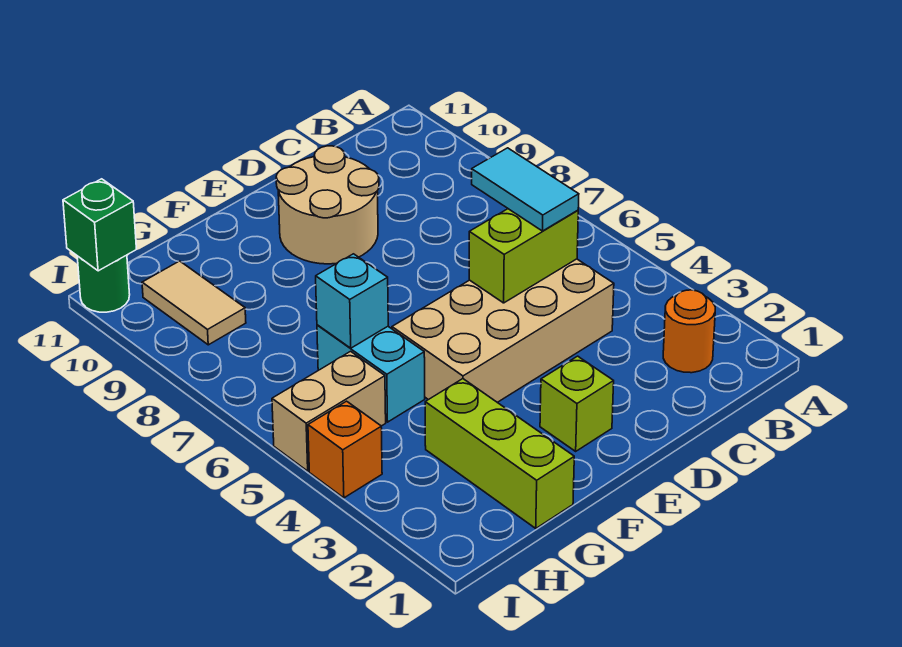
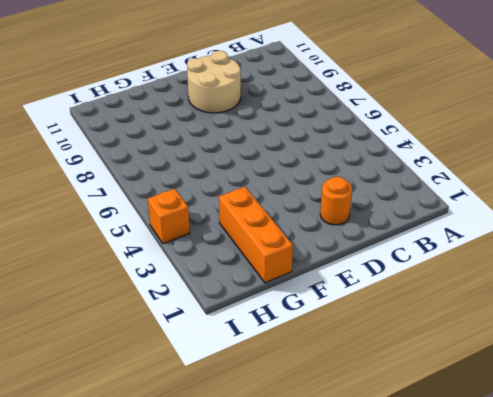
orange 1x1 round brick [320,177,352,225] -> orange 1x1 round brick moved to [663,290,715,373]
orange 1x3 brick [219,187,293,283] -> lime 1x3 brick [425,379,574,528]
none -> tan 2x4 brick [392,259,614,402]
none -> lime 1x1 brick [540,356,614,451]
none -> cyan 1x2 brick [317,325,425,422]

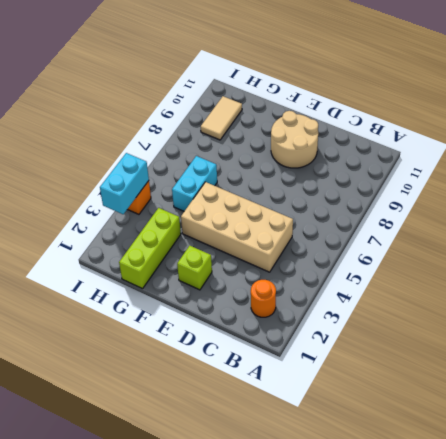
cyan 1x2 brick [100,153,149,214] -> none
none -> tan 1x2 brick [272,351,386,471]
none -> green 1x1 round brick [77,255,130,312]
none -> lime 1x2 brick [469,209,578,303]

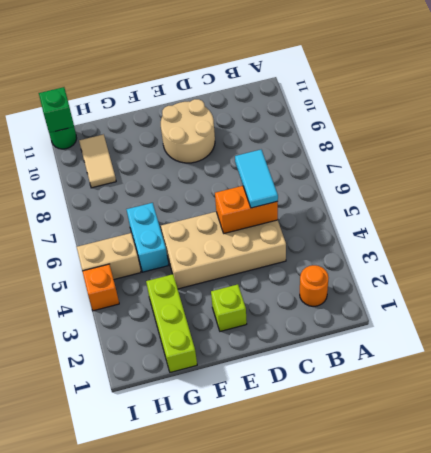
orange 1x2 brick [215,186,278,233] -> lime 1x2 brick [469,209,578,303]
none -> cyan 1x1 brick [316,254,388,348]

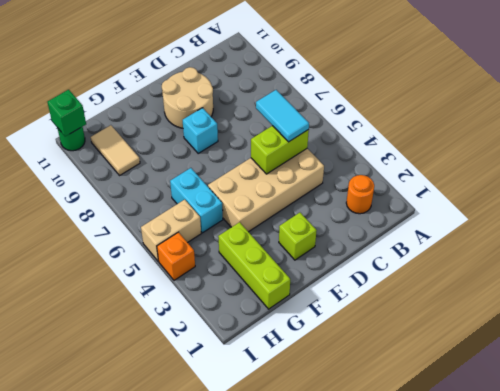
cyan 1x1 brick [183,108,218,153] -> cyan 1x1 brick moved to [316,254,388,348]

